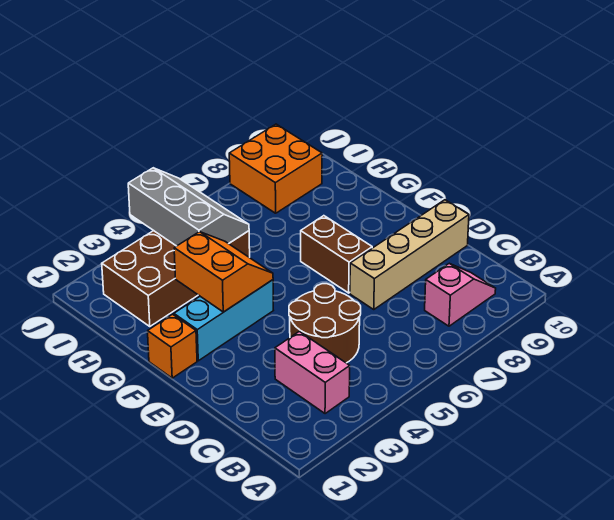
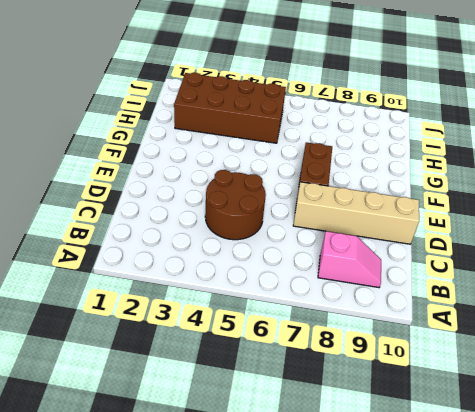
none -> pink 1x2 brick [275,331,350,414]
none -> orange 1x1 brick [148,314,197,378]

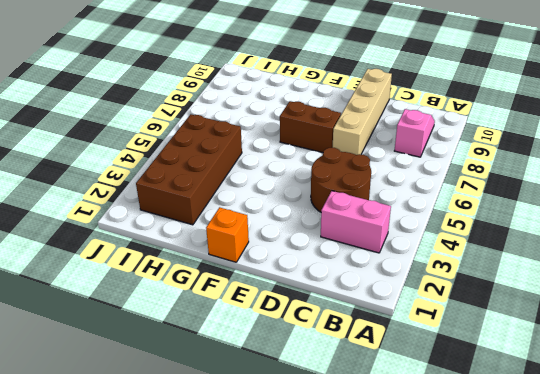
none -> cyan 1x3 brick [174,280,273,361]
none -> orange 2x2 brick [229,124,322,213]

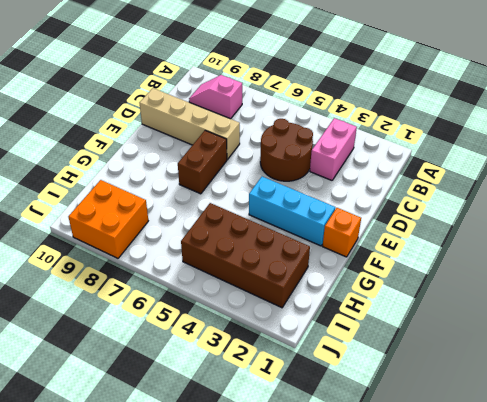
none -> orange 2x2 slope [174,232,273,312]
none -> grey 2x3 slope [128,168,249,246]

